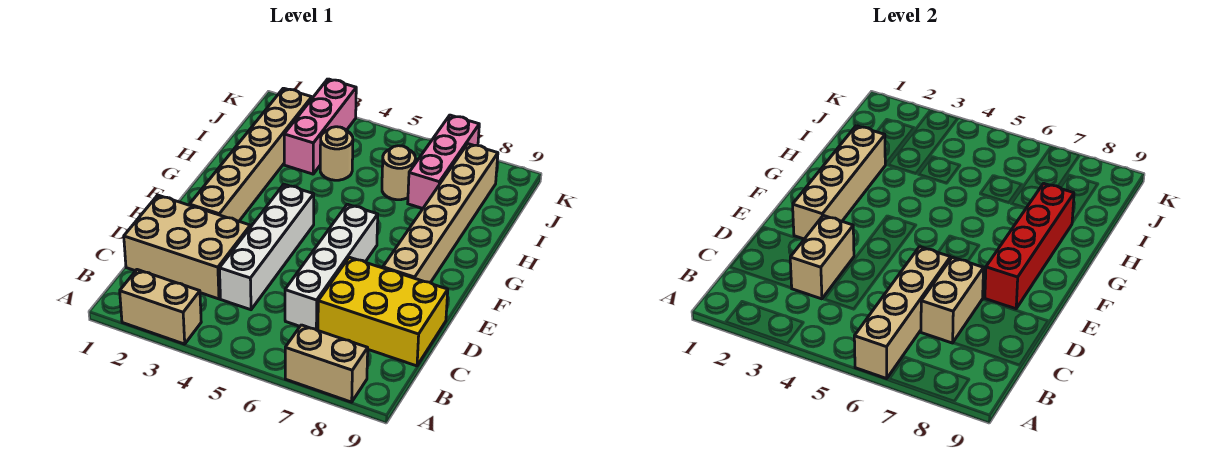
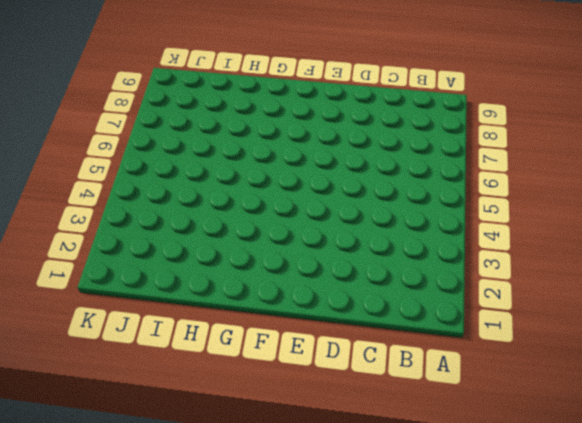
none -> tan 1x2 brick [120,270,201,344]
none -> tan 1x2 brick [285,325,368,402]
none -> tan 2x3 brick [124,195,250,299]

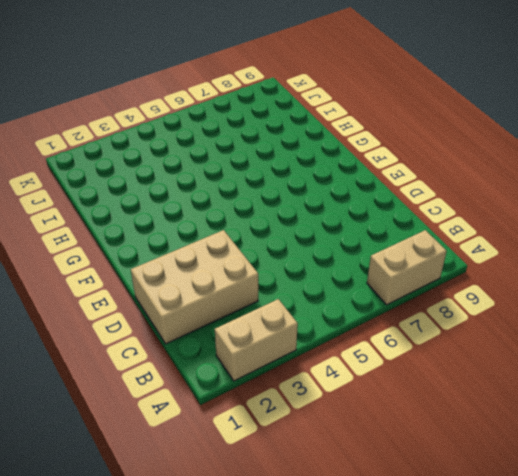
none -> white 1x4 brick [219,184,314,310]
none -> white 1x4 brick [285,204,378,330]
none -> yellow 2x3 brick [318,257,448,366]

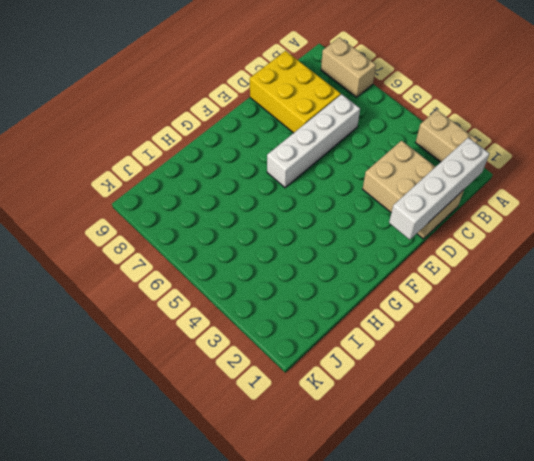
white 1x4 brick [389,138,490,240] -> white 1x4 brick moved to [219,184,314,310]
none -> tan 1x6 brick [190,88,312,221]
none -> tan 1x6 brick [383,144,498,283]
none -> pink 1x3 brick [284,79,356,174]

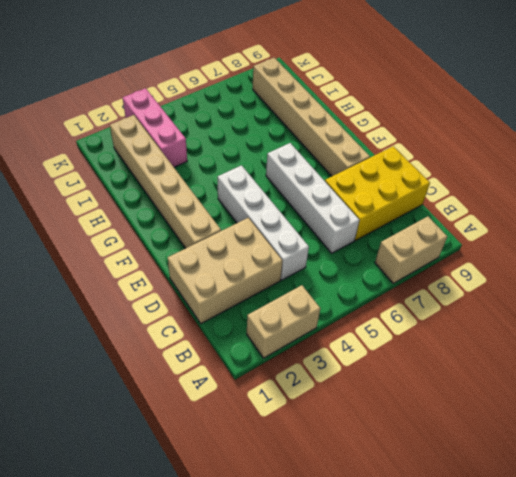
none -> tan 1x1 round brick [320,127,353,180]
none -> tan 1x1 round brick [382,146,416,200]
none -> pink 1x3 brick [408,115,479,209]

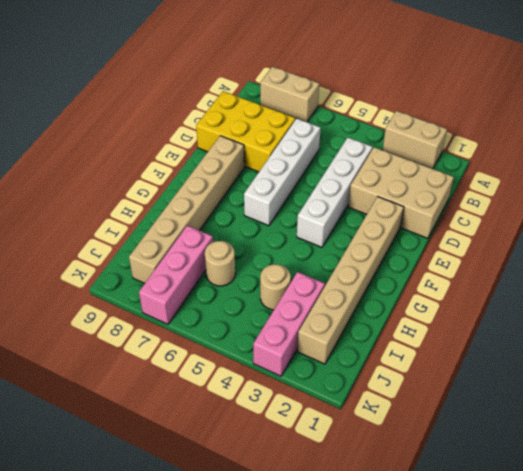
none -> tan 1x4 brick [854,247,950,379]
none -> tan 1x2 brick [790,215,854,299]
none -> tan 1x2 brick [921,257,984,343]

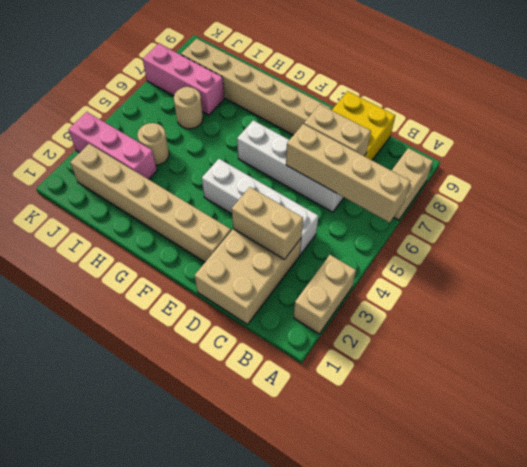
none -> tan 1x4 brick [793,126,885,239]
none -> red 1x4 brick [985,183,1074,309]

